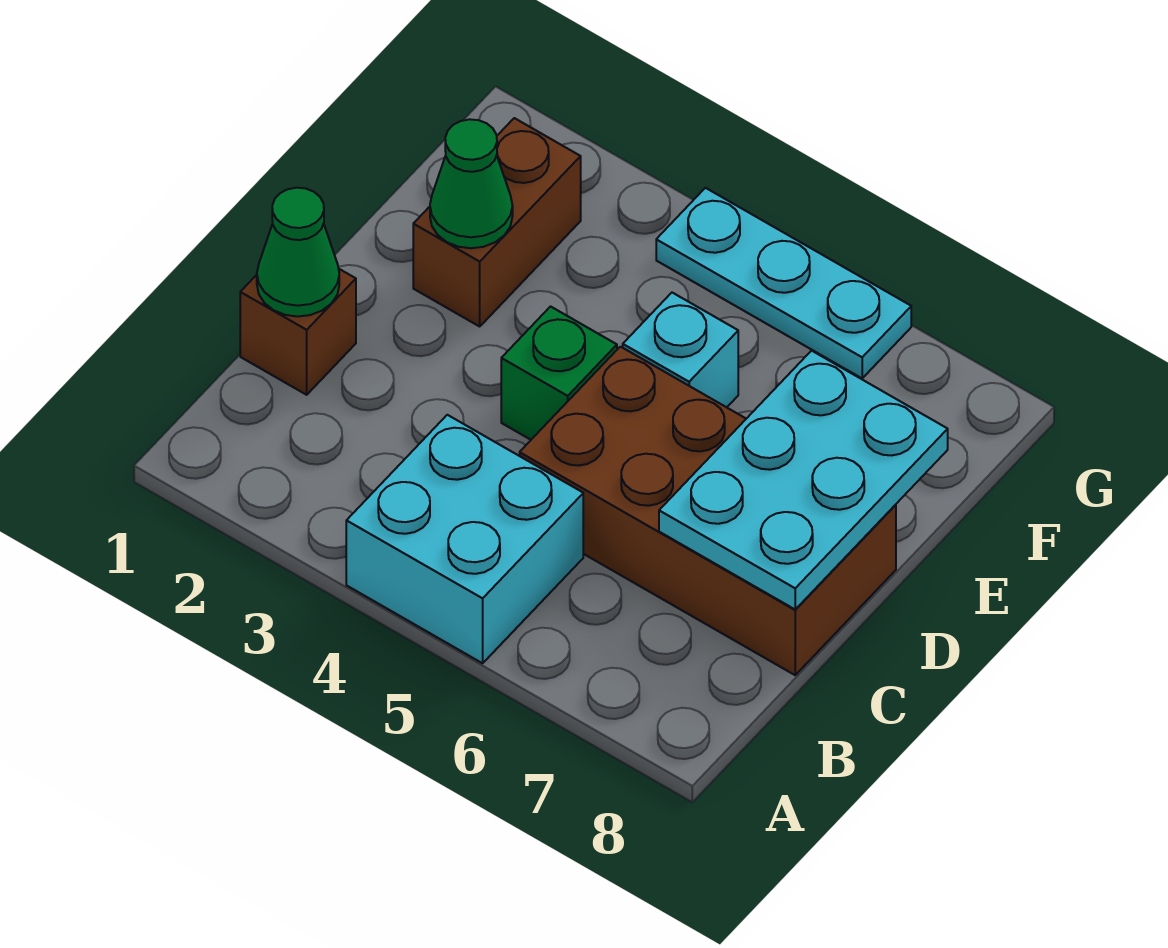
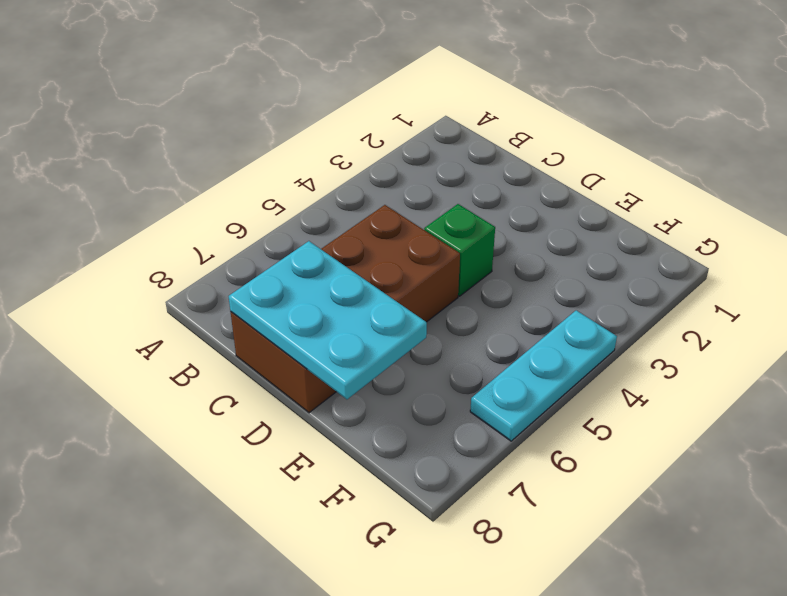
none -> cyan 2x2 brick [346,415,583,663]
none -> brown 1x1 brick [240,268,356,395]

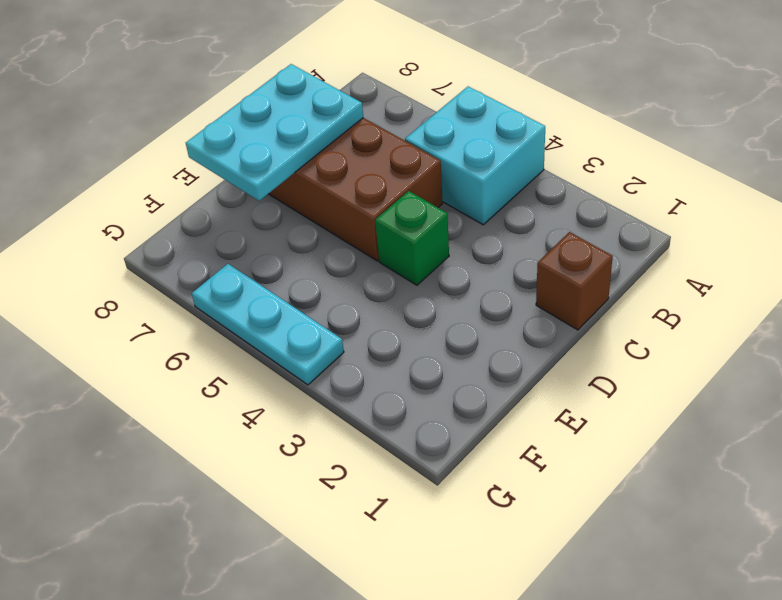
none -> brown 1x2 brick [413,118,581,326]
none -> cyan 1x1 brick [623,293,738,407]

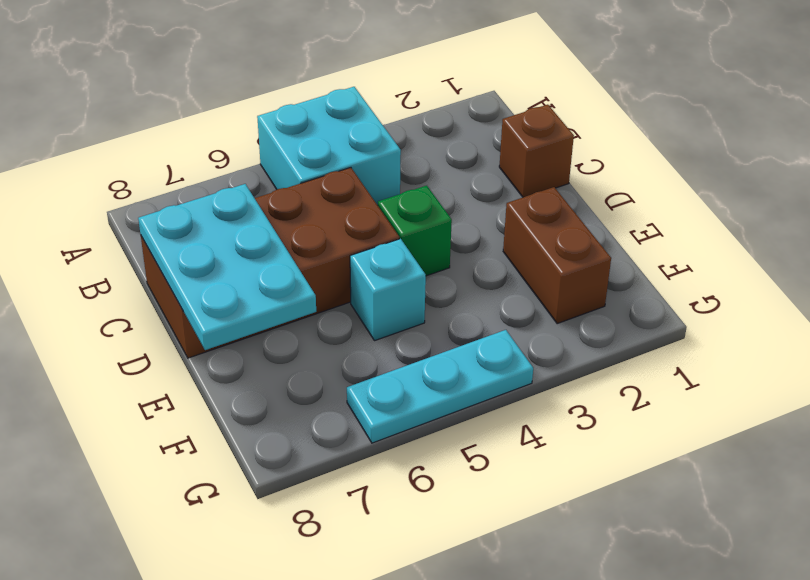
none -> green 1x1 cone [257,188,339,317]
none -> green 1x1 cone [430,119,513,248]

